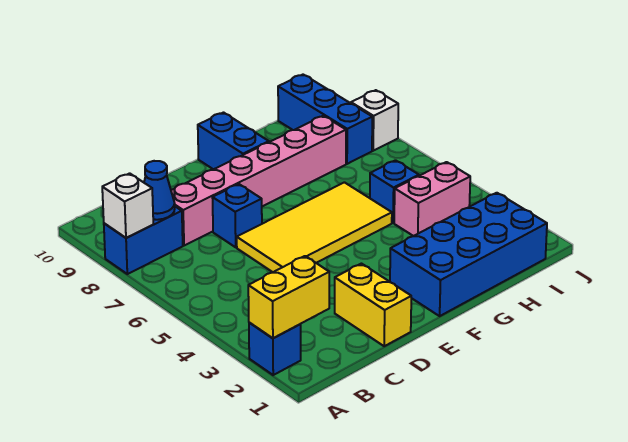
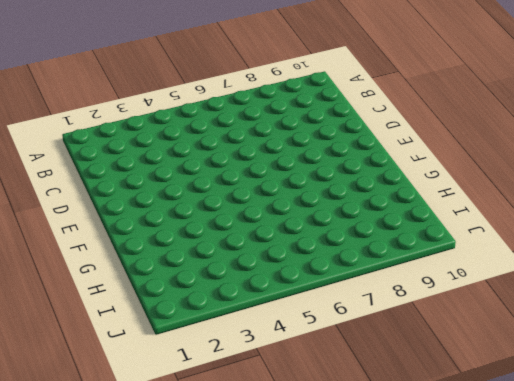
none -> blue 1x1 brick [249,323,301,375]
none -> blue 1x2 brick [104,207,183,274]
none -> pink 1x6 brick [171,116,346,246]

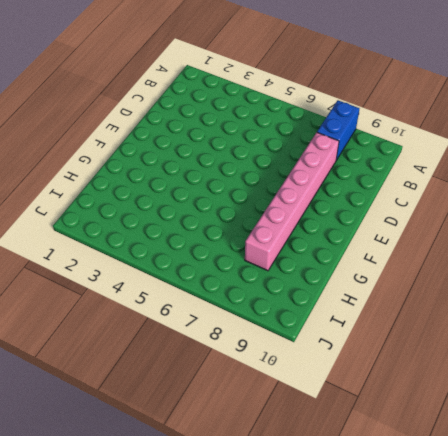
none -> blue 1x1 brick [249,323,301,375]
none -> yellow 1x2 brick [335,264,411,346]
none -> yellow 2x4 tile [237,182,392,272]

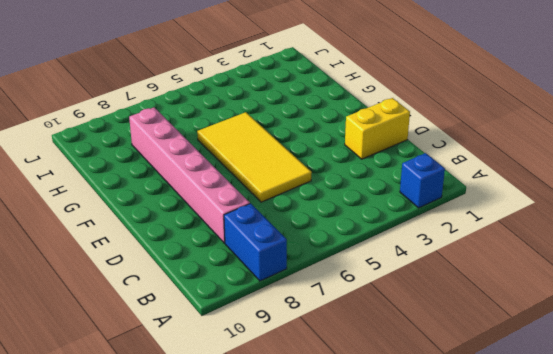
none -> blue 1x1 brick [212,184,262,247]
none -> blue 2x4 brick [390,193,547,316]
none -> blue 1x2 brick [198,113,269,169]

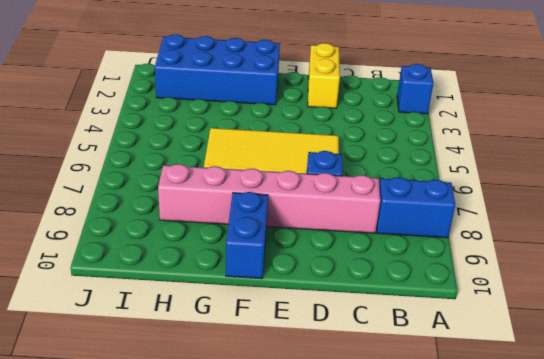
none -> pink 1x2 brick [394,162,470,236]
none -> blue 1x1 brick [370,160,419,223]
none -> blue 1x3 brick [278,75,372,164]

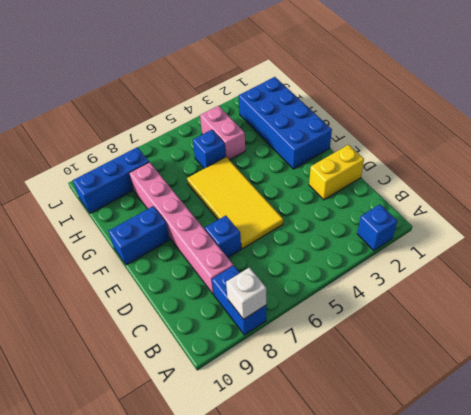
none -> white 1x1 brick [351,90,398,151]
none -> yellow 1x2 brick [248,256,329,338]
none -> blue 1x1 cone [144,161,175,220]

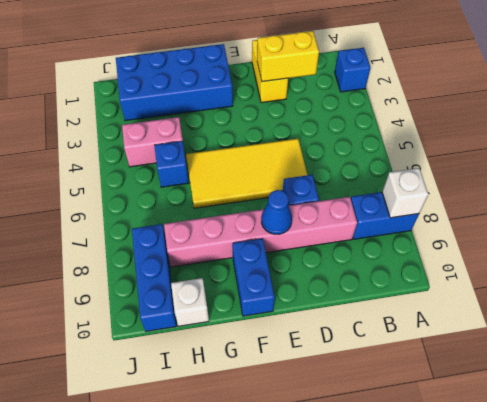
yellow 1x2 brick [257,31,319,82] -> yellow 1x2 brick moved to [248,256,329,338]
blue 1x1 cone [261,190,292,234] -> blue 1x1 cone moved to [144,161,175,220]
white 1x1 brick [171,278,209,326] -> white 1x1 brick moved to [351,90,398,151]

